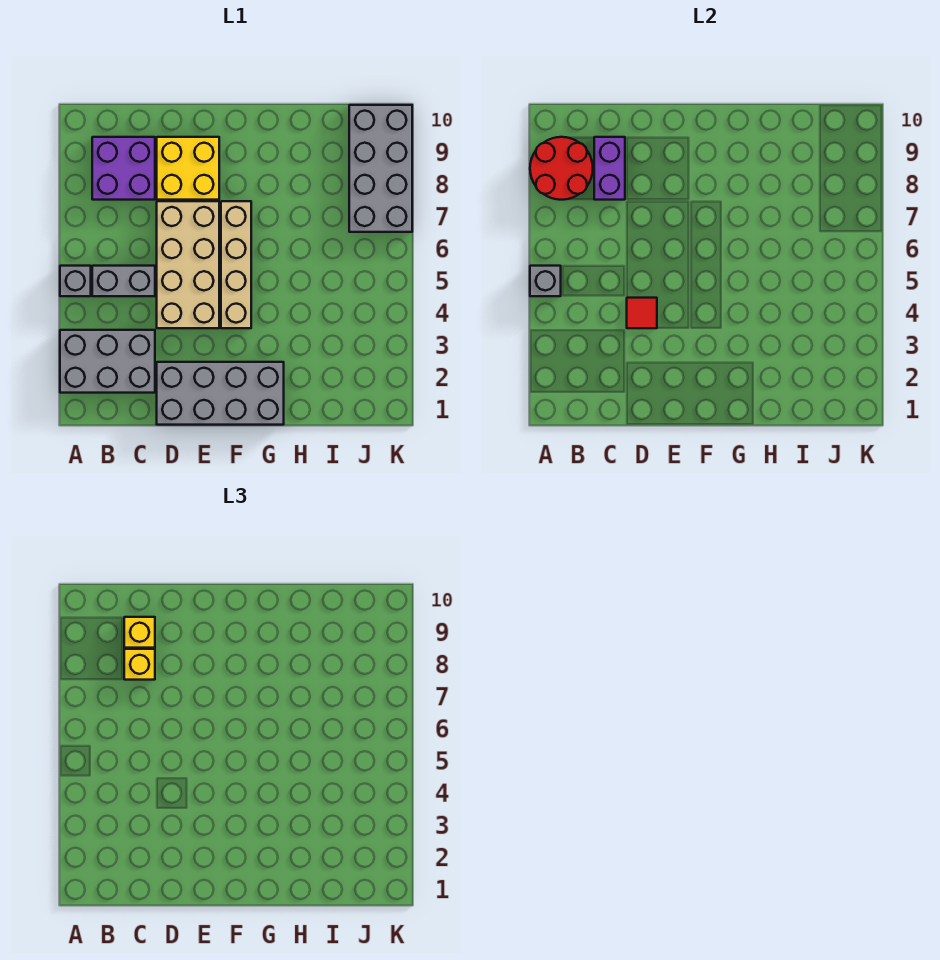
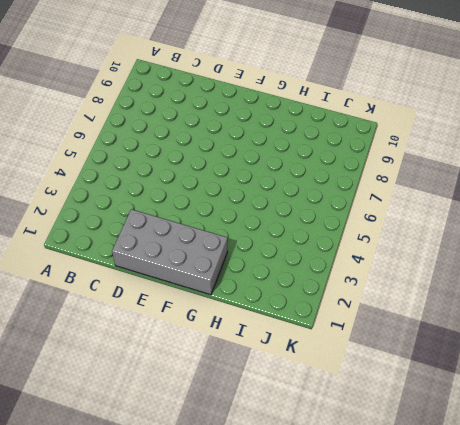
none -> grey 2x3 brick [60,330,155,393]
none -> grey 1x1 brick [60,266,91,296]
none -> grey 1x2 brick [92,266,155,296]

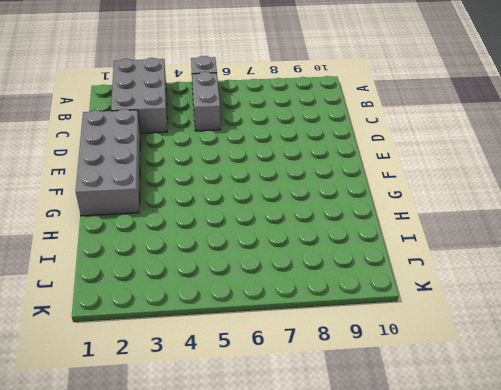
none -> purple 2x2 brick [92,137,155,200]
none -> tan 2x4 brick [157,201,219,328]
none -> yellow 2x2 brick [157,137,219,200]

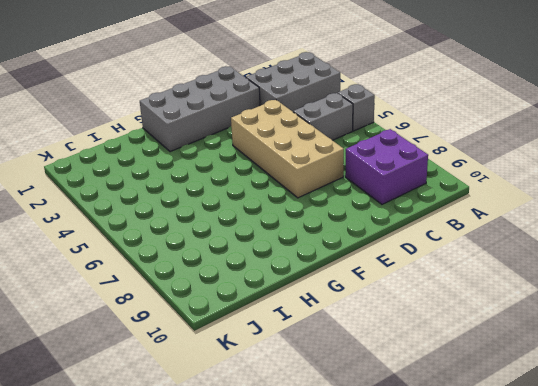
none -> yellow 2x2 brick [157,137,219,200]
none -> tan 1x4 brick [221,201,251,328]
none -> grey 2x4 brick [349,105,412,232]

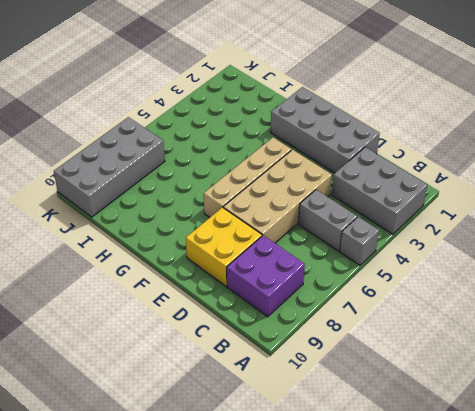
none -> grey 1x1 brick [530,266,561,296]
none -> red 2x2 round brick [530,137,593,200]
none -> purple 1x2 brick [594,137,625,200]

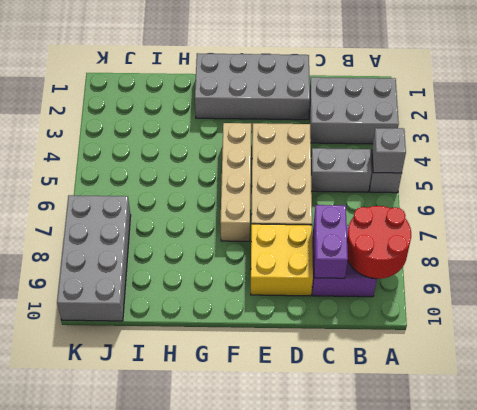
none -> red 1x1 tile [627,298,657,328]
none -> yellow 1x1 brick [124,649,155,680]
none -> yellow 1x1 brick [124,617,155,648]

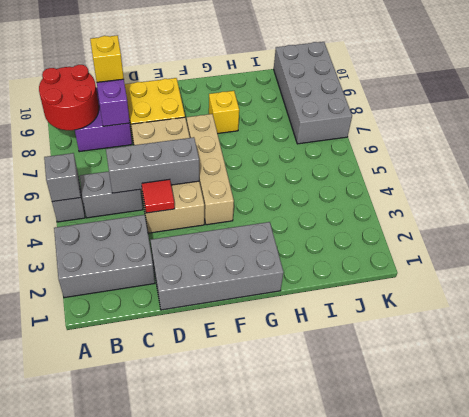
grey 1x3 brick [106,137,199,193] -> none
yellow 1x1 brick [209,91,239,134] -> yellow 1x1 brick moved to [124,649,155,680]

